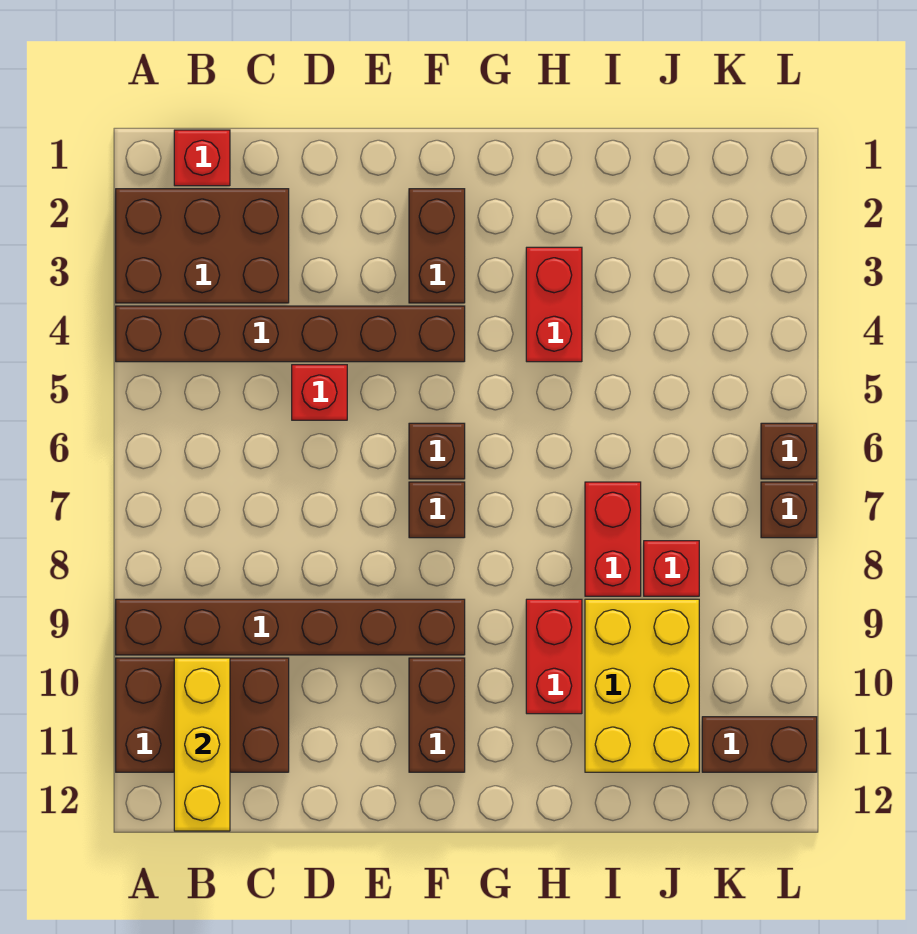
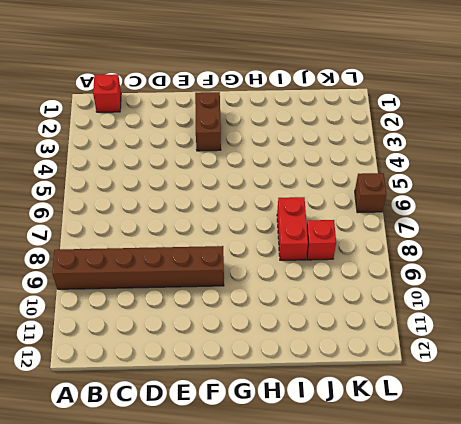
none -> brown 2x3 brick [116,189,289,303]
none -> brown 1x6 brick [116,306,465,362]
none -> brown 2x3 brick [116,658,289,772]

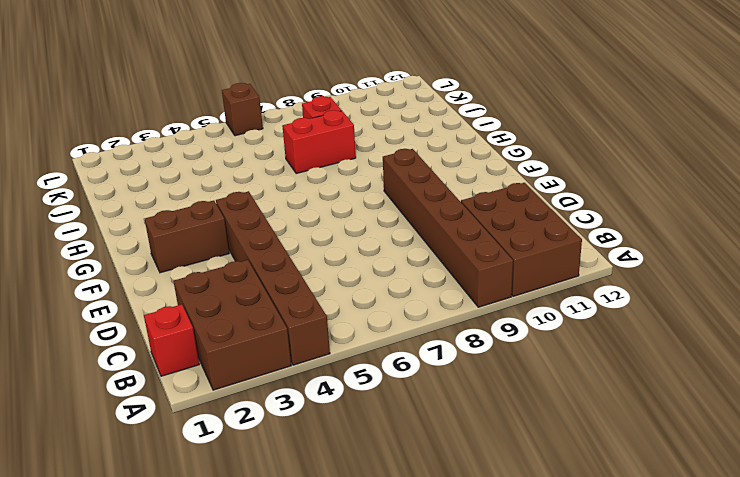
none -> red 1x1 brick [292,365,347,420]
none -> brown 1x1 brick [409,423,465,479]
none -> brown 1x1 brick [409,482,465,538]

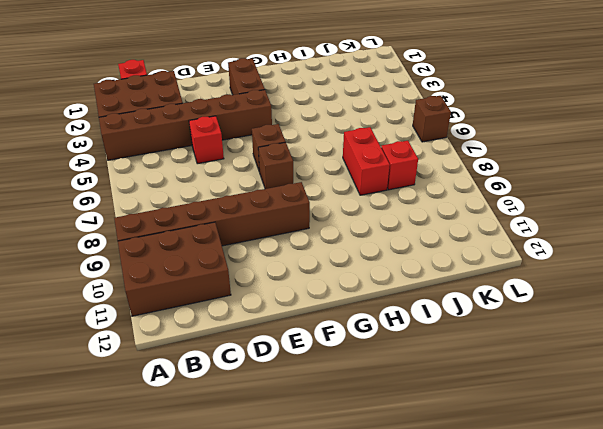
none -> brown 1x2 brick [409,658,465,772]
none -> red 1x2 brick [526,247,582,362]
none -> red 1x2 brick [526,599,582,714]

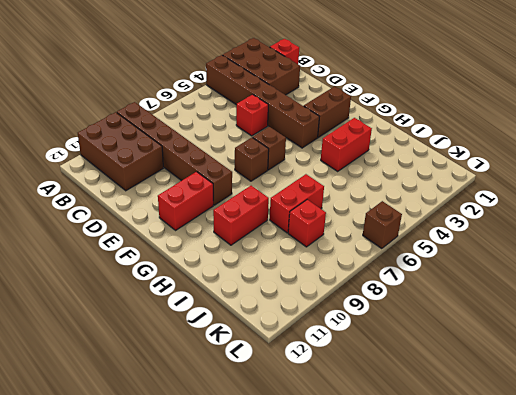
red 1x2 brick [158,172,213,230] -> brown 1x2 brick [409,658,465,772]
none -> yellow 2x3 brick [585,599,699,772]
none -> brown 1x2 brick [702,717,817,772]
none -> brown 1x1 brick [761,482,817,538]

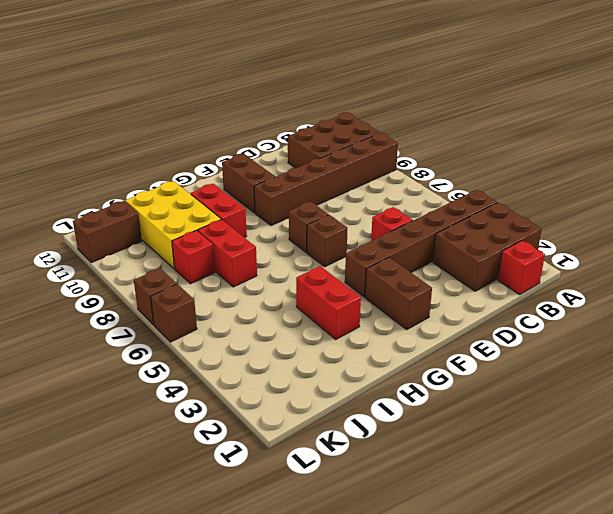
none -> yellow 1x3 brick [174,658,230,831]

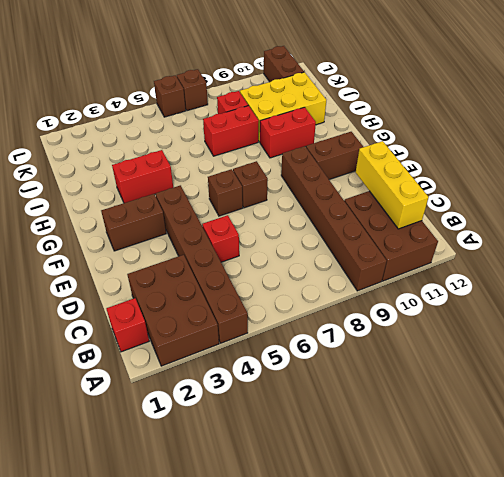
yellow 1x3 brick [356,141,429,229] -> yellow 1x3 brick turned to [174,658,230,831]

